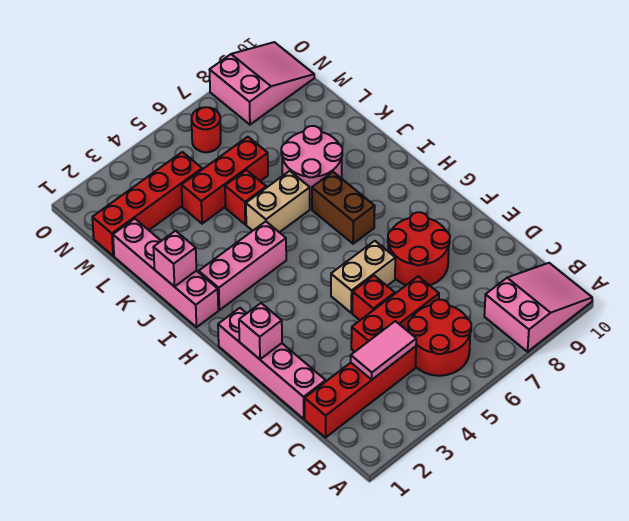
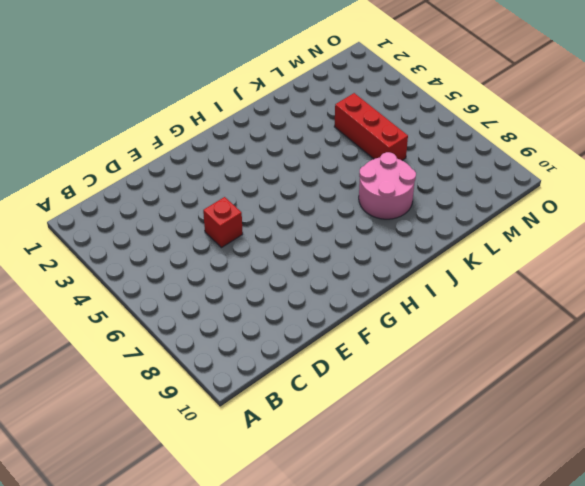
none -> pink 2x3 slope [484,263,592,352]
none -> red 2x2 round brick [408,300,471,376]
none -> red 1x4 brick [305,346,416,438]

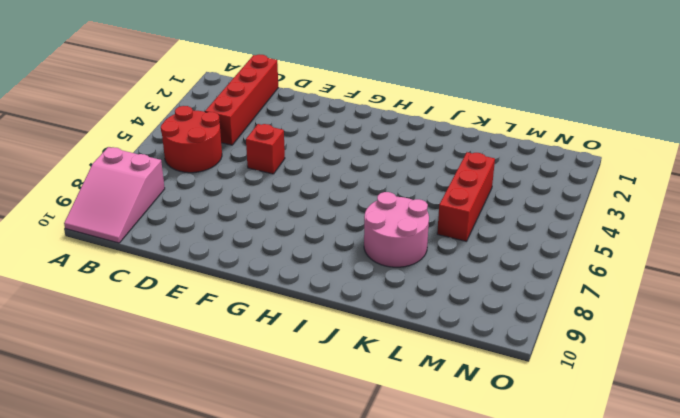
none -> pink 1x4 brick [218,308,326,419]
none -> red 1x3 brick [351,276,439,352]
none -> red 2x2 round brick [388,212,450,285]

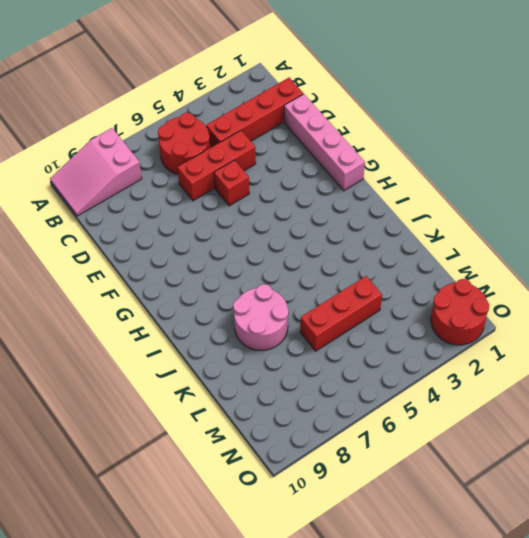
red 2x2 round brick [431,279,489,345] -> red 2x2 round brick moved to [388,212,450,285]
none -> tan 1x2 brick [331,241,395,313]
none -> brown 1x2 brick [312,172,375,244]
none -> pink 1x4 brick [113,219,218,327]

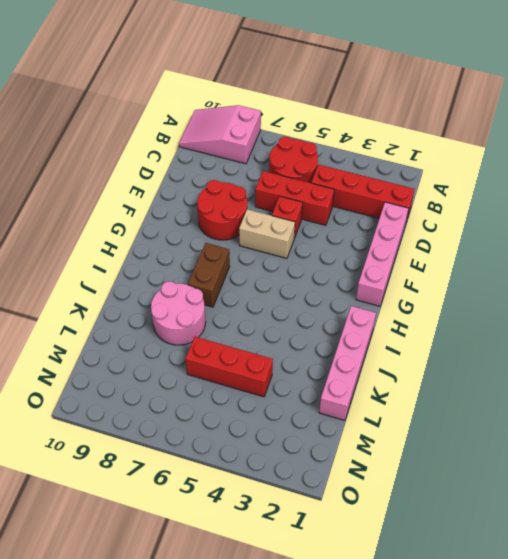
none -> pink 1x3 brick [199,221,286,310]
none -> tan 1x2 brick [246,171,310,232]
none -> red 1x1 brick [225,170,266,224]

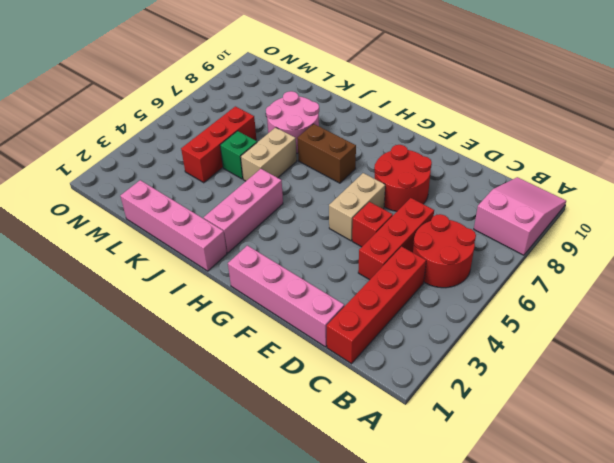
green 1x1 brick [220,131,257,179] -> red 1x1 brick [225,170,266,224]
none -> red 1x4 brick [92,152,202,256]
none -> red 1x1 round brick [191,107,221,152]
none -> pink 2x3 slope [210,42,314,125]

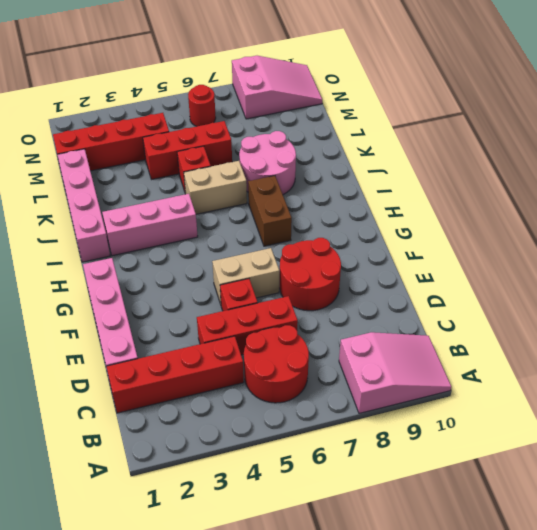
none -> pink 1x2 tile [351,321,416,380]
none -> pink 1x1 brick [239,303,282,359]
none -> pink 1x1 brick [153,231,196,287]

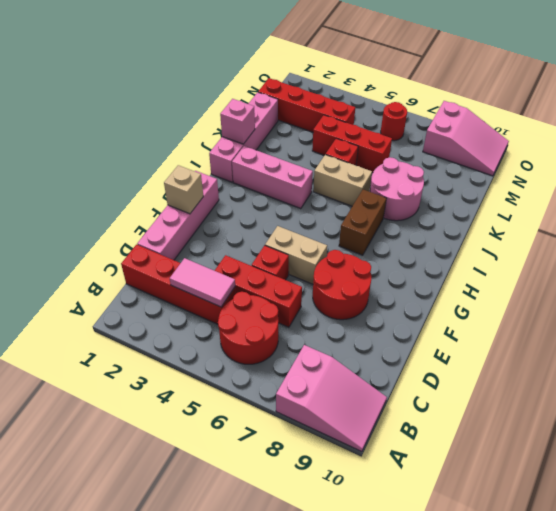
tan 1x1 brick [164,165,203,214] -> pink 1x1 brick [239,303,282,359]

